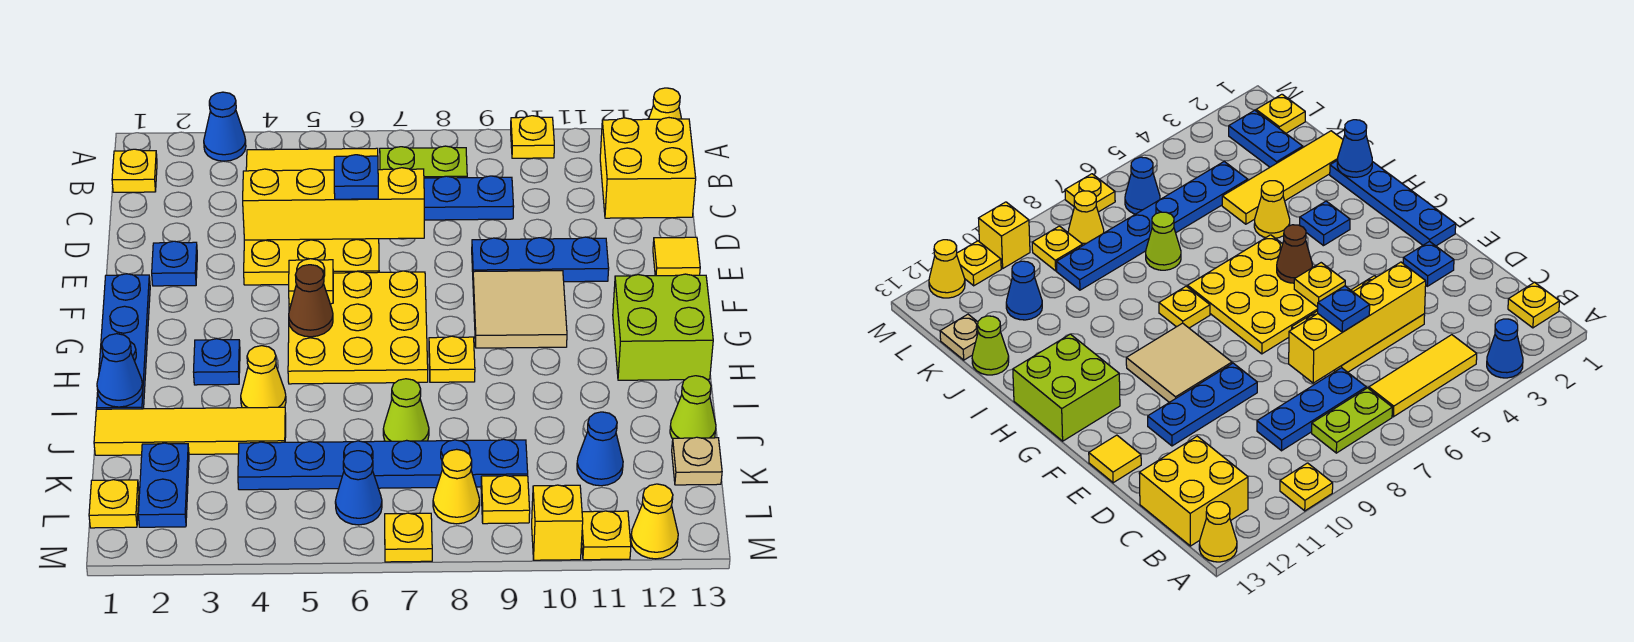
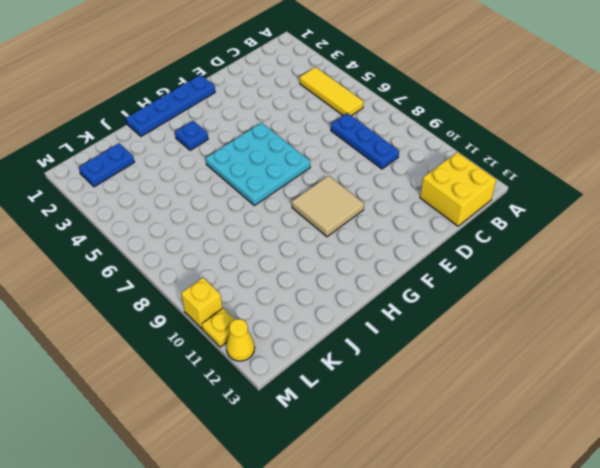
cyan 3x3 plate [206,123,310,206] -> yellow 3x3 plate [288,271,428,384]
none -> blue 1x1 cone [204,92,246,161]
none -> yellow 1x1 plate [511,116,554,158]
none -> yellow 1x1 cone [649,88,681,119]
none -> yellow 1x1 plate [112,149,157,192]

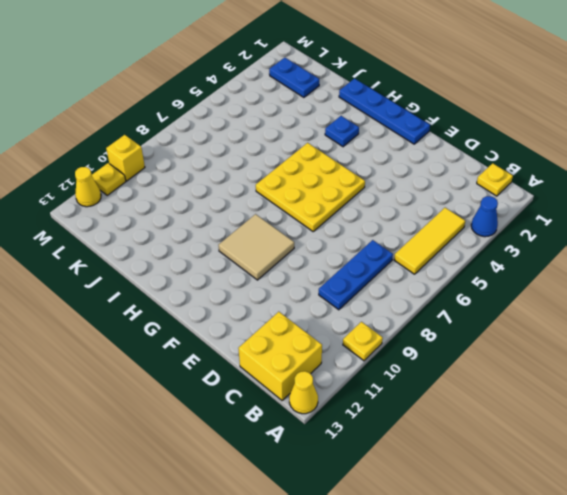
none -> lime 1x2 plate [380,146,467,178]
none -> yellow 2x3 plate [244,239,379,285]
none -> blue 1x1 plate [152,241,197,286]
none -> blue 1x3 plate [472,237,609,282]

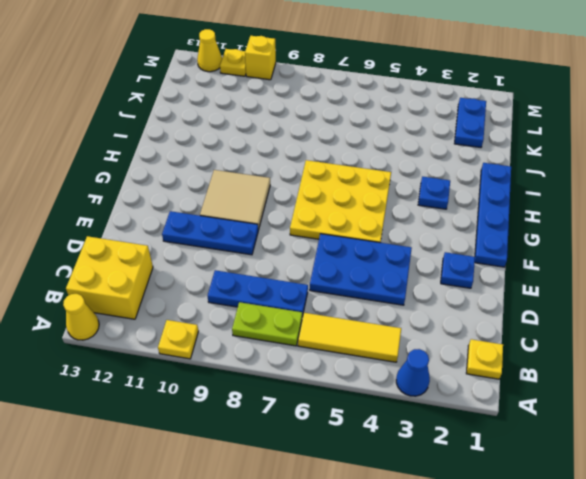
blue 2x3 plate [310,234,412,305] -> yellow 2x3 plate [244,239,379,285]
none -> yellow 1x1 tile [653,237,700,276]
none -> lime 2x2 brick [613,274,713,380]
none -> yellow 1x1 plate [429,336,475,382]
none -> yellow 1x1 cone [241,346,286,408]

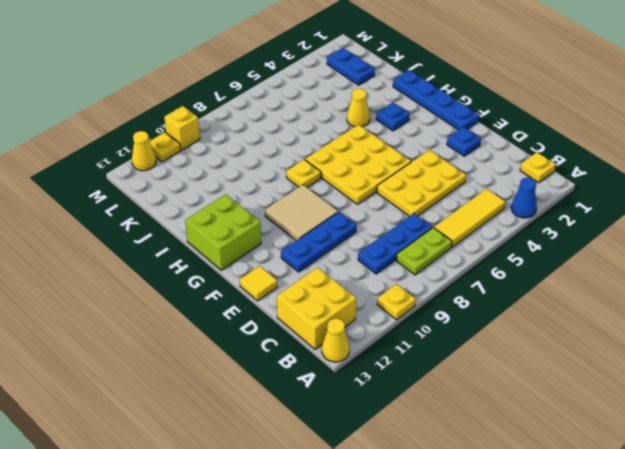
none -> yellow 1x4 tile [94,407,286,455]
none -> lime 1x1 cone [383,379,429,441]
none -> lime 1x1 cone [670,376,716,439]
none -> blue 1x6 plate [238,439,528,490]

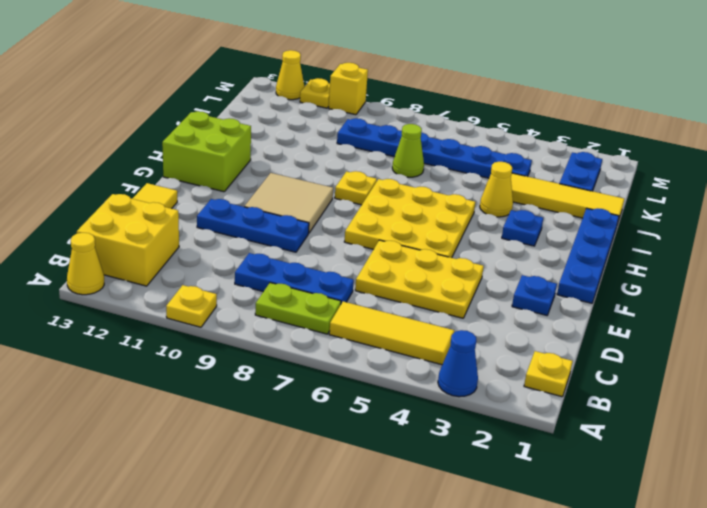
none -> lime 1x1 cone [670,376,716,439]
none -> blue 1x1 cone [577,412,623,486]
none -> tan 1x1 plate [672,437,722,485]
none -> yellow 1x1 plate [89,480,139,528]

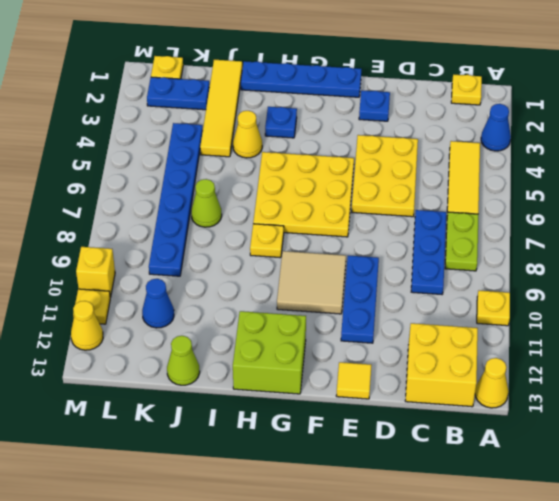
none -> tan 1x1 plate [672,437,722,485]
none -> blue 1x1 cone [335,451,382,525]
none -> yellow 1x1 cone [433,449,480,524]
none -> yellow 1x1 plate [481,475,530,524]

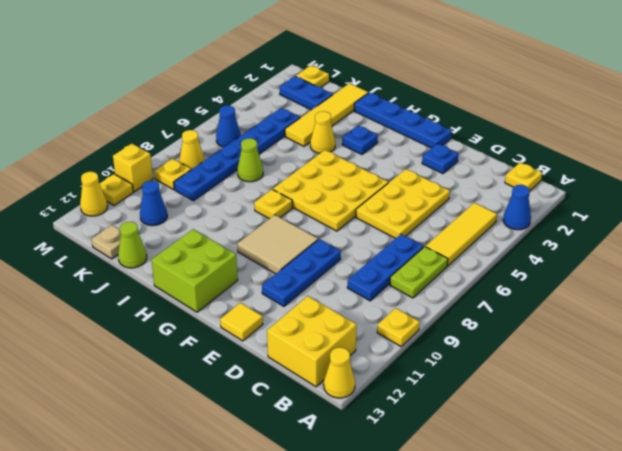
none -> yellow 1x1 plate [385,513,432,562]
none -> yellow 1x4 brick [243,168,424,240]
none -> yellow 1x1 plate [289,259,333,304]
none -> brown 1x1 cone [289,265,333,337]

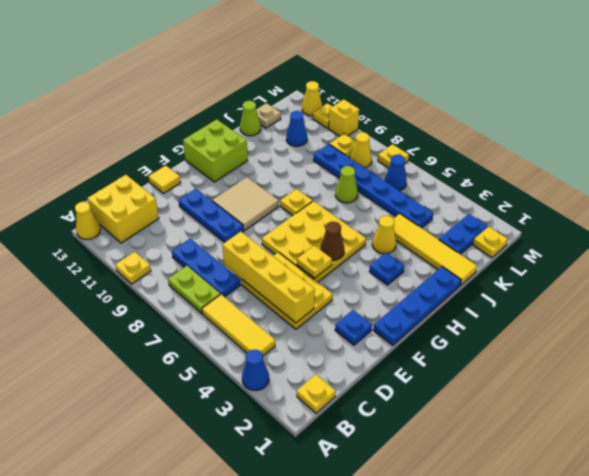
none -> blue 1x1 cone [97,334,143,407]
none -> blue 1x1 plate [334,155,378,199]

